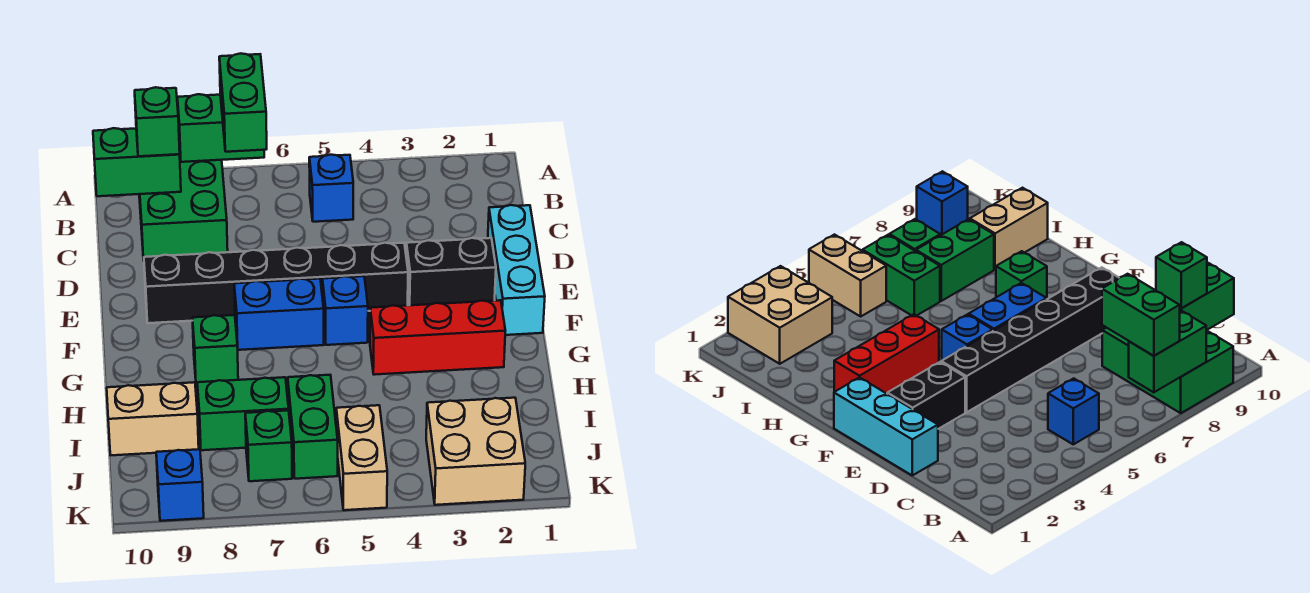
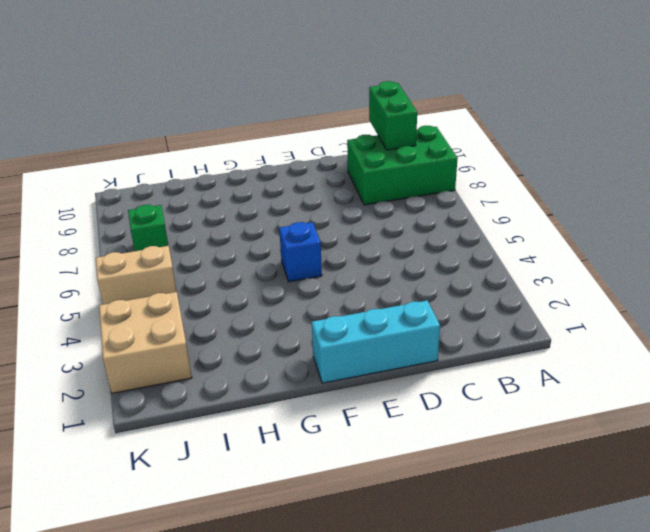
none -> blue 1x1 brick [309,155,353,222]
none -> black 1x2 brick [406,238,496,305]
none -> black 1x6 brick [144,243,408,323]

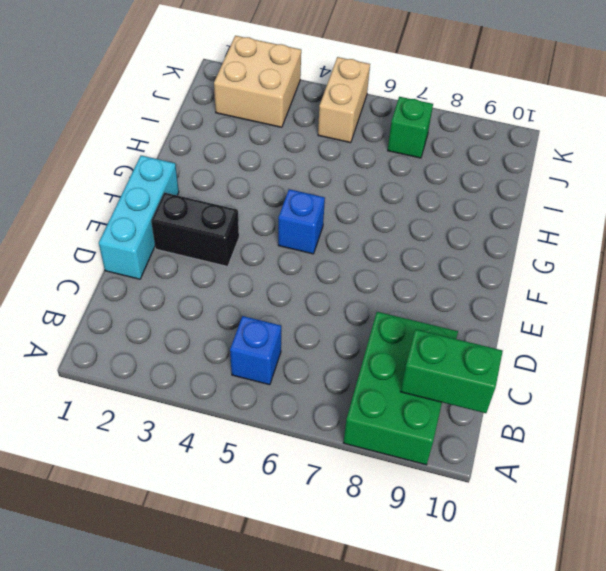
none -> black 1x6 brick [144,243,408,323]
none -> blue 1x2 brick [234,279,324,350]
none -> red 1x3 brick [370,300,505,375]

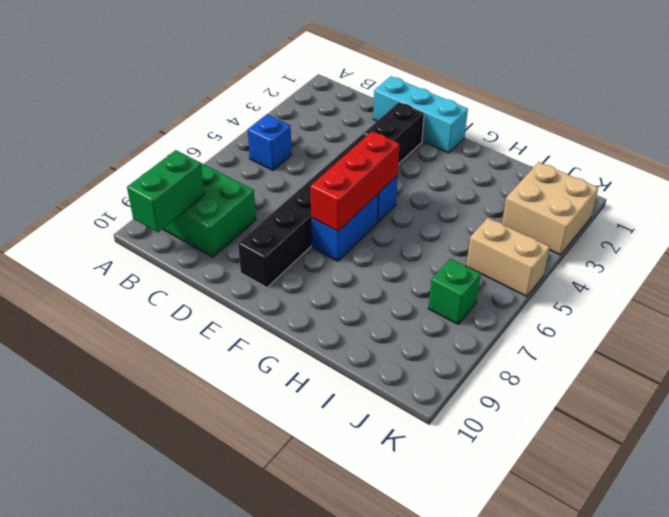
red 1x3 brick [310,131,400,231] -> red 1x3 brick moved to [370,300,505,375]
none -> green 1x1 brick [192,315,238,385]
none -> green 1x2 brick [288,375,338,479]
none -> green 1x2 brick [197,377,289,450]

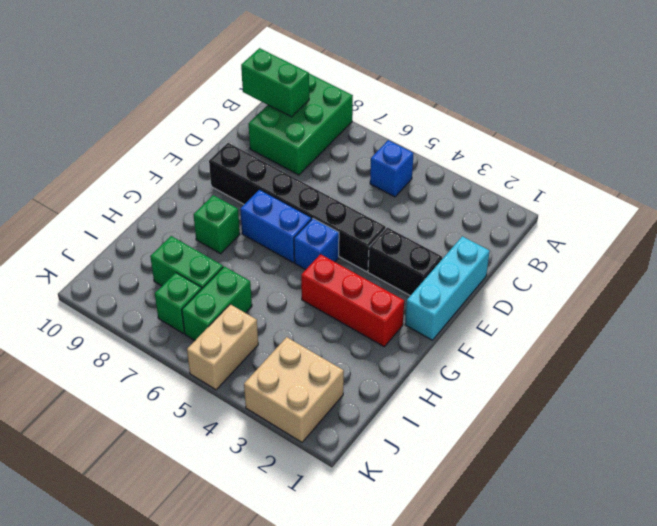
none -> tan 1x2 brick [107,382,199,455]
none -> blue 1x1 brick [156,449,204,521]
none -> green 1x2 brick [177,94,264,162]

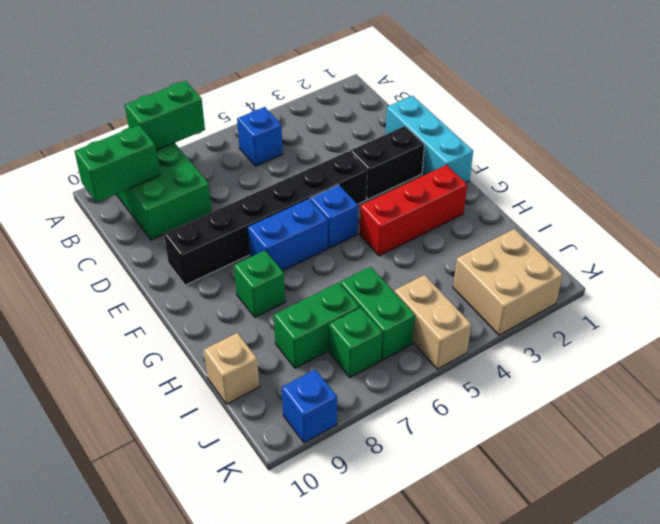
tan 1x1 brick [204,333,259,404] -> tan 1x2 brick [107,382,199,455]
none -> green 1x2 brick [219,53,267,152]
none -> green 1x1 brick [135,87,180,156]

